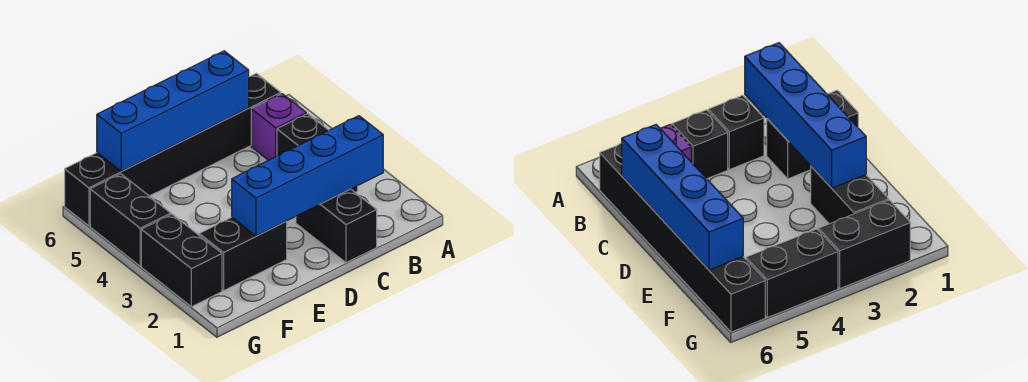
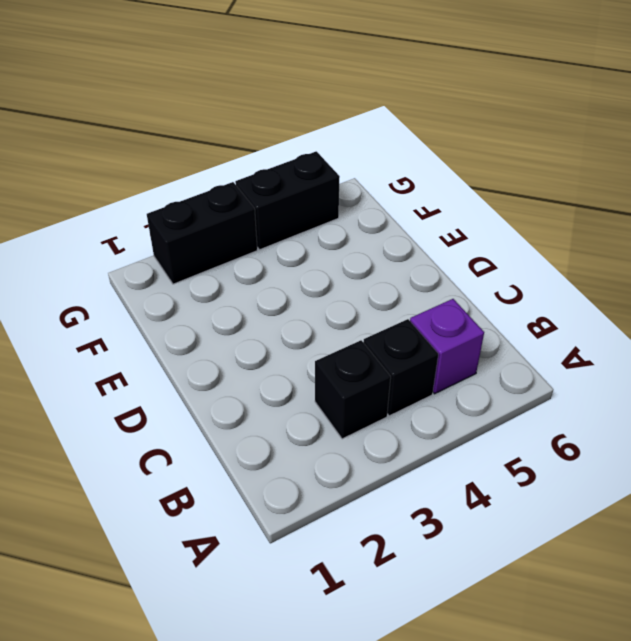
none -> black 1x6 brick [65,73,281,226]
none -> black 1x2 brick [296,189,377,263]

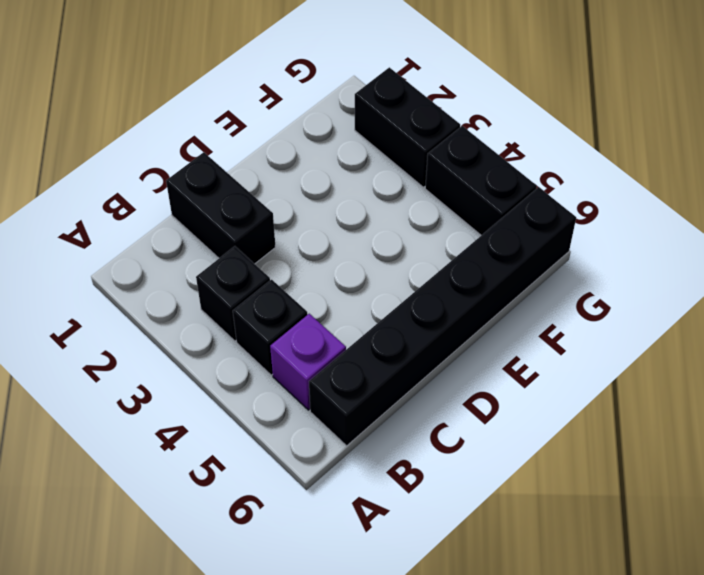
none -> black 1x2 brick [199,217,287,290]
none -> blue 1x4 brick [232,116,383,236]

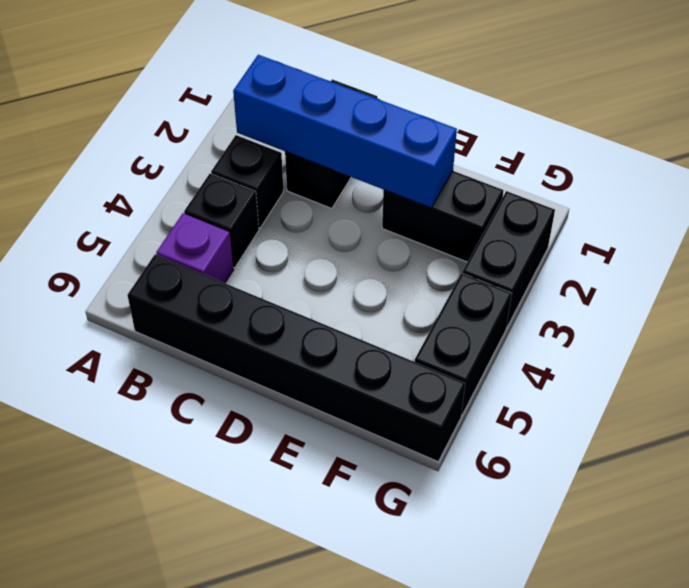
none -> blue 1x4 brick [97,51,249,171]

